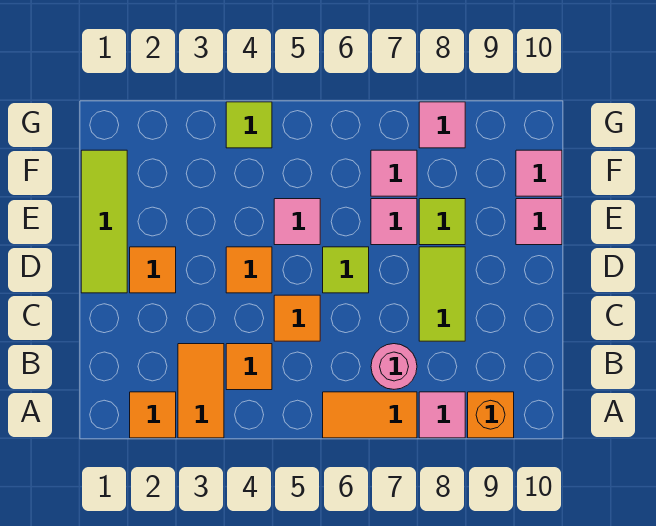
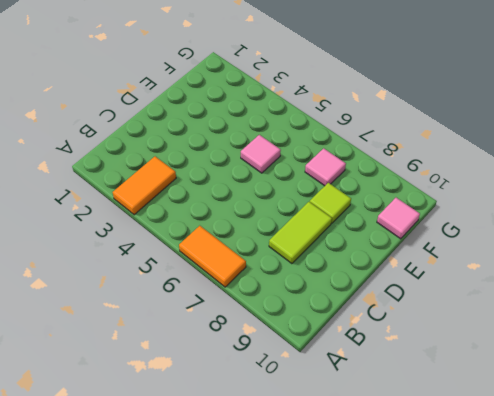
none -> orange 1x1 tile [130,392,176,438]
none -> pink 1x1 tile [419,392,465,438]
none -> orange 1x1 brick [468,392,514,438]

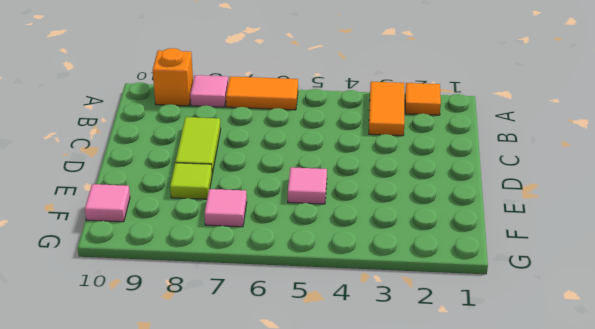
none -> orange 1x1 tile [226,344,272,390]
none -> pink 1x1 round brick [371,344,417,389]
none -> orange 1x1 tile [274,295,320,341]

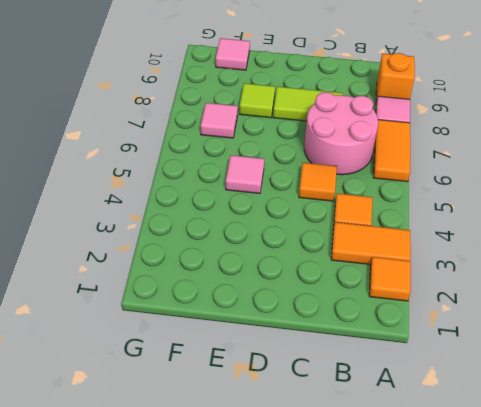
pink 2x2 round brick [304,92,378,175] -> pink 1x1 round brick [371,344,417,389]
none -> lime 1x3 tile [81,150,127,293]
none -> orange 1x1 tile [130,247,176,293]
none -> orange 1x1 tile [226,247,272,293]

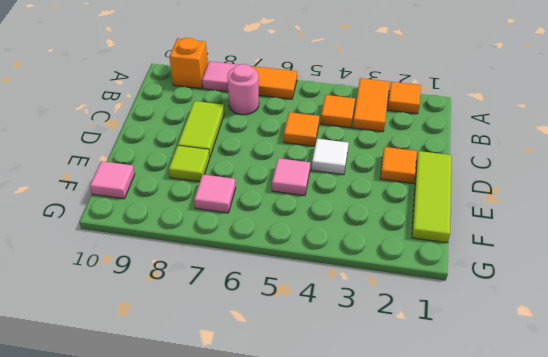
white 1x1 tile [312,139,348,175] -> orange 1x1 tile [226,247,272,293]
none -> lime 1x1 tile [323,247,369,293]
none -> pink 1x1 tile [371,199,417,245]
none -> pink 1x1 tile [516,199,562,245]

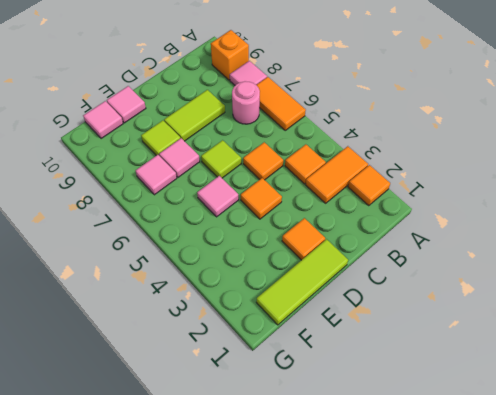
none -> lime 1x1 tile [226,102,272,148]
none -> pink 1x1 tile [419,102,465,148]

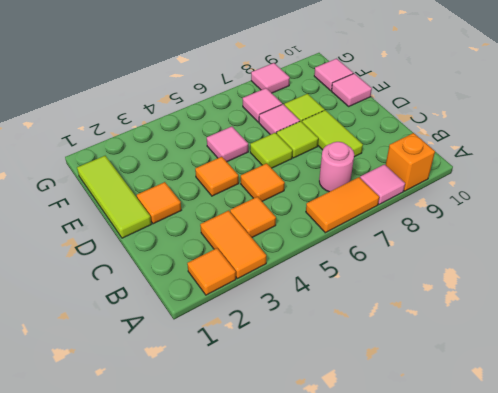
lime 1x1 tile [276,121,318,158] -> lime 1x1 tile moved to [226,102,272,148]

